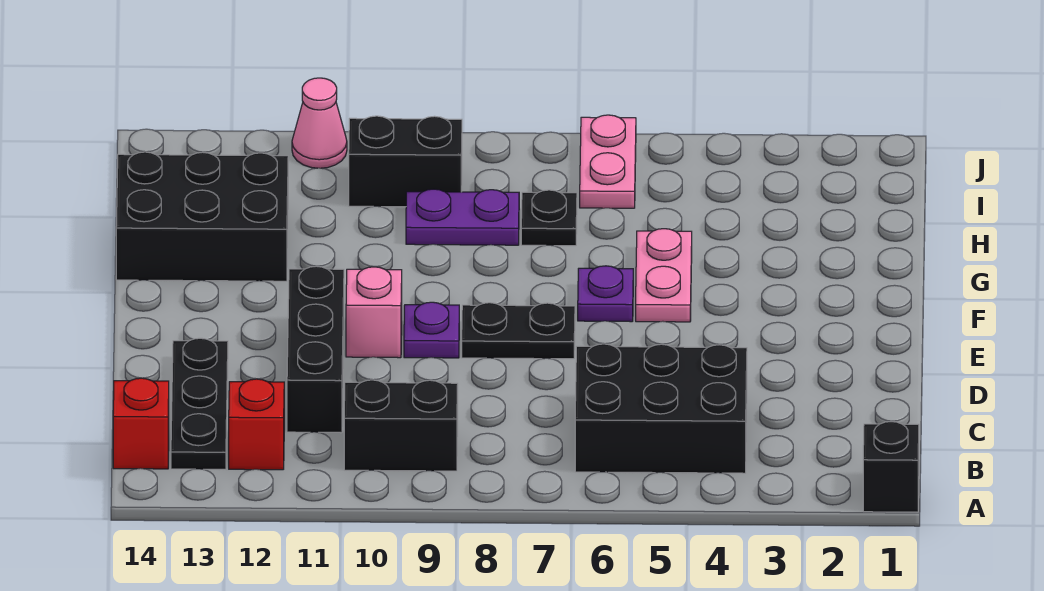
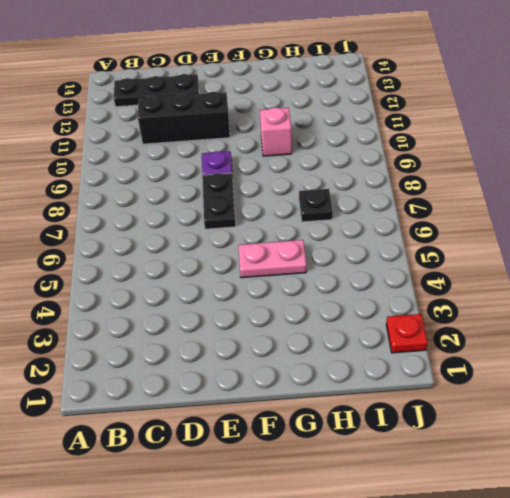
pink 1x1 brick [260,107,292,156] -> pink 1x1 brick moved to [346,267,402,358]
red 1x1 plate [386,314,428,353] -> none
none -> black 1x1 brick [863,422,919,512]
none -> black 2x3 brick [575,344,747,473]
none -> black 1x2 brick [344,380,458,471]

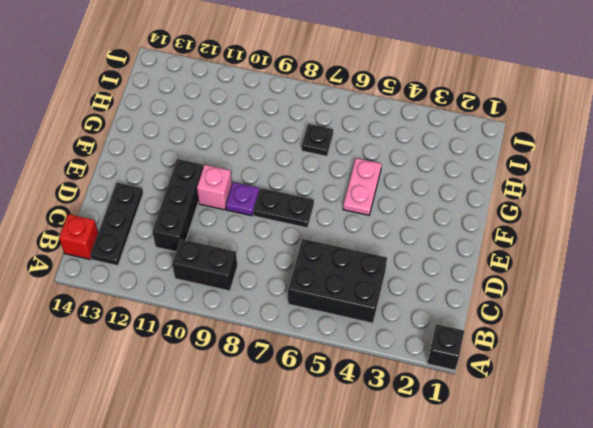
none -> red 1x1 brick [229,379,284,470]
none -> purple 1x1 plate [578,266,633,322]
none -> black 2x3 brick [116,152,288,281]

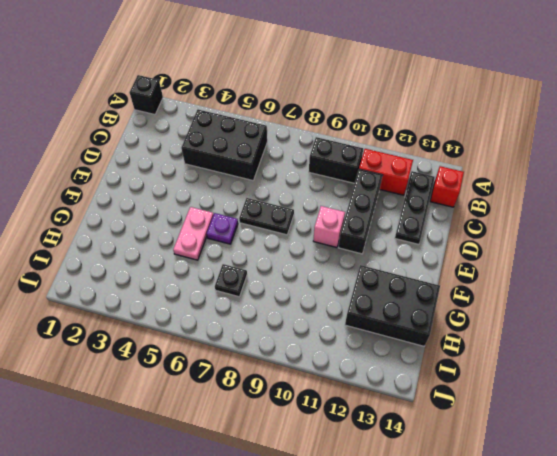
red 1x2 brick [359,149,413,195] -> red 1x1 brick [229,379,284,470]
none -> purple 1x1 plate [404,302,459,358]
none -> purple 1x2 plate [406,189,519,245]
none -> pink 1x2 plate [580,115,636,208]

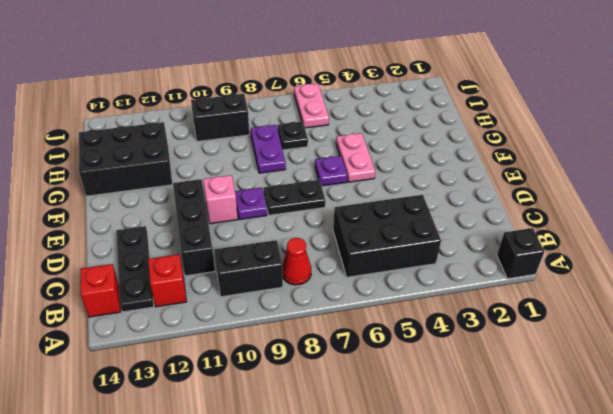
red 1x1 cone [282,238,311,285] -> none
purple 1x2 plate [251,125,286,173] -> purple 1x2 plate turned to [406,189,519,245]
none -> pink 1x1 cone [292,78,347,168]

